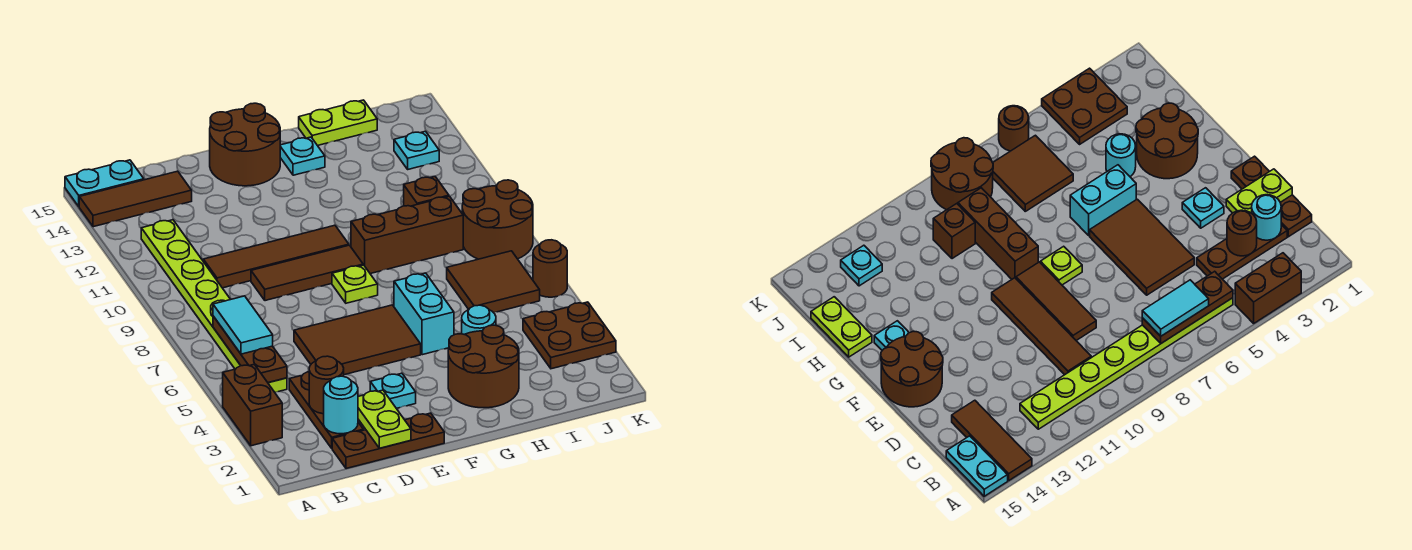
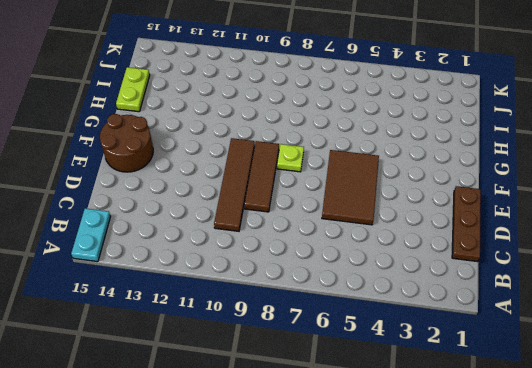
none -> brown 1x2 brick [223,365,282,446]
none -> brown 1x3 tile [79,171,192,227]
none -> lime 1x8 plate [141,220,287,392]

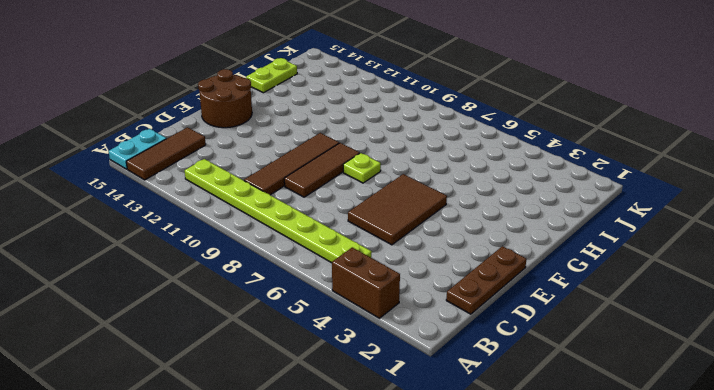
none -> brown 1x3 plate [289,372,363,448]
none -> cyan 1x1 plate [370,373,416,408]
none -> brown 2x2 round brick [448,325,519,408]

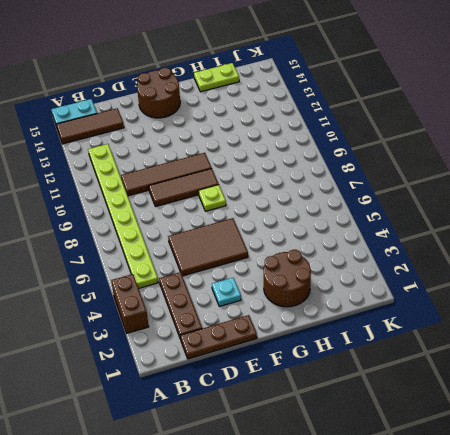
none -> cyan 1x2 brick [394,273,454,355]
none -> brown 1x3 brick [351,196,463,274]
none -> cyan 1x1 plate [280,137,325,175]

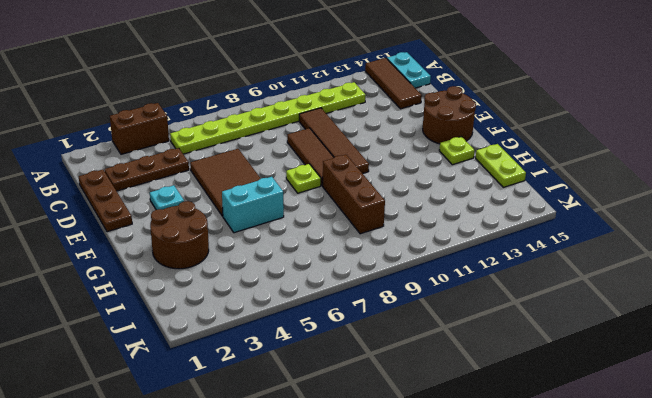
lime 1x1 plate [439,136,475,165] -> cyan 1x1 plate [280,137,325,175]
none -> cyan 1x1 round brick [462,305,496,334]
none -> brown 2x2 tile [447,251,540,312]
none -> brown 1x1 brick [404,176,449,206]

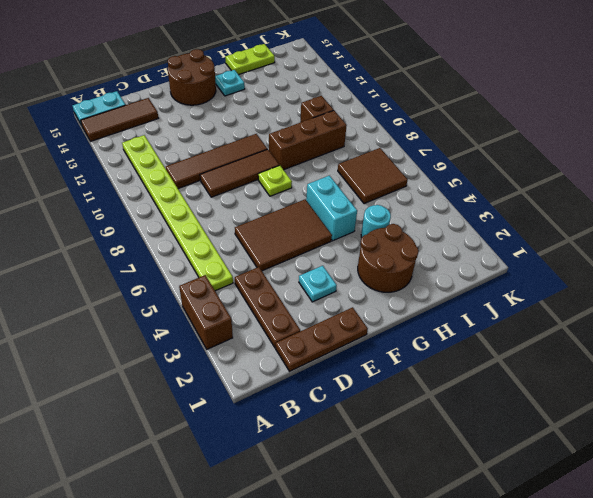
none -> brown 2x2 plate [523,302,616,369]
none -> brown 2x2 round brick [462,180,533,259]
none -> cyan 1x1 plate [394,131,439,169]

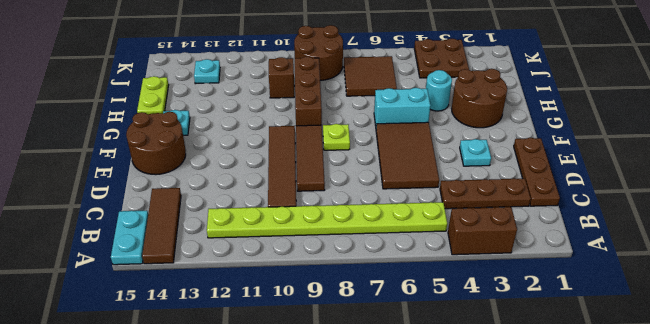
none -> brown 1x1 round brick [533,240,567,297]
none -> brown 1x3 plate [213,316,287,382]
none -> cyan 1x1 round brick [324,376,358,434]

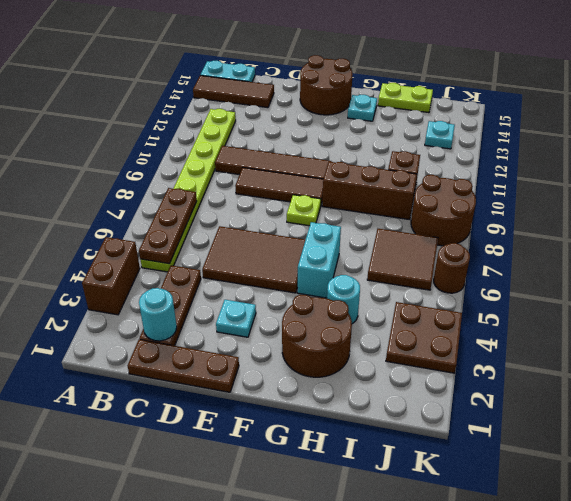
none -> brown 1x1 round brick [309,356,344,414]
none -> lime 1x2 plate [358,390,411,448]
none -> cyan 1x2 tile [213,296,273,354]

